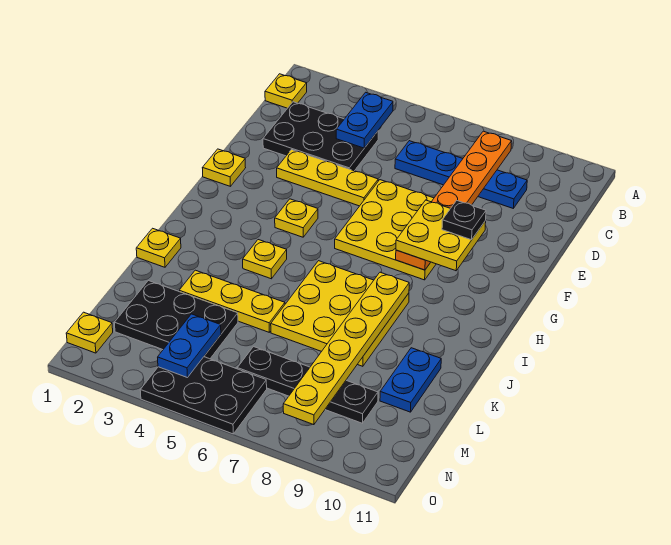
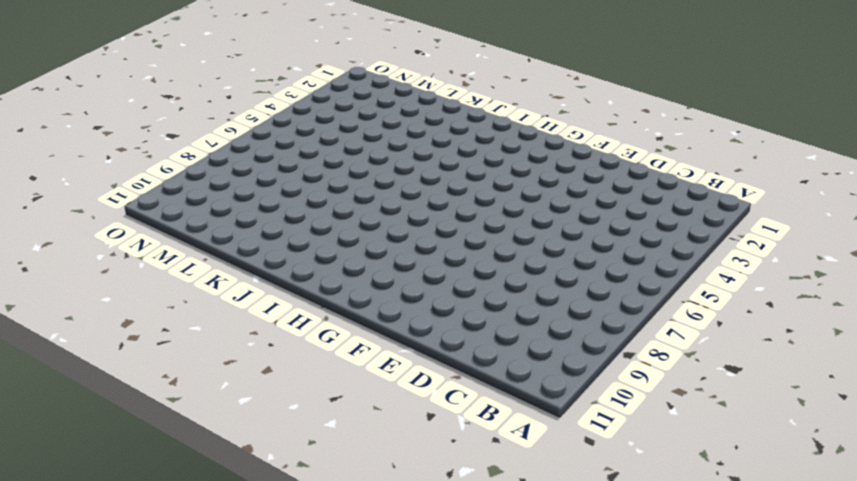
none -> yellow 1x1 plate [265,74,307,108]
none -> black 2x3 plate [263,102,378,171]
none -> blue 1x4 plate [395,141,527,208]

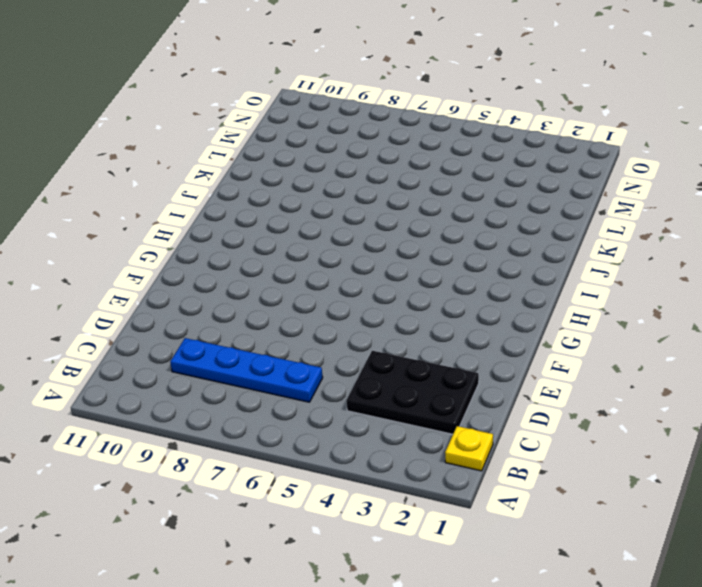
none -> yellow 1x3 plate [277,150,378,206]
none -> yellow 3x3 plate [335,180,436,280]
none -> yellow 1x1 plate [203,149,246,186]

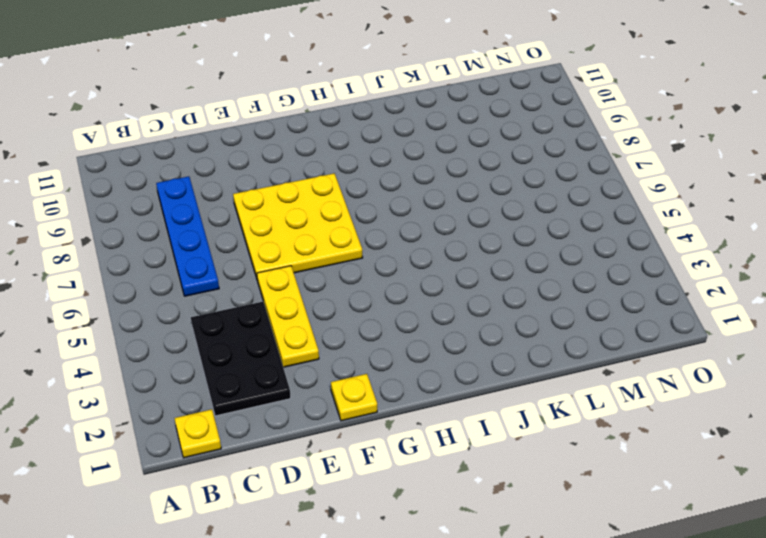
none -> yellow 1x1 plate [275,199,318,237]
none -> yellow 1x1 plate [243,240,287,279]
none -> yellow 3x3 plate [271,261,409,366]

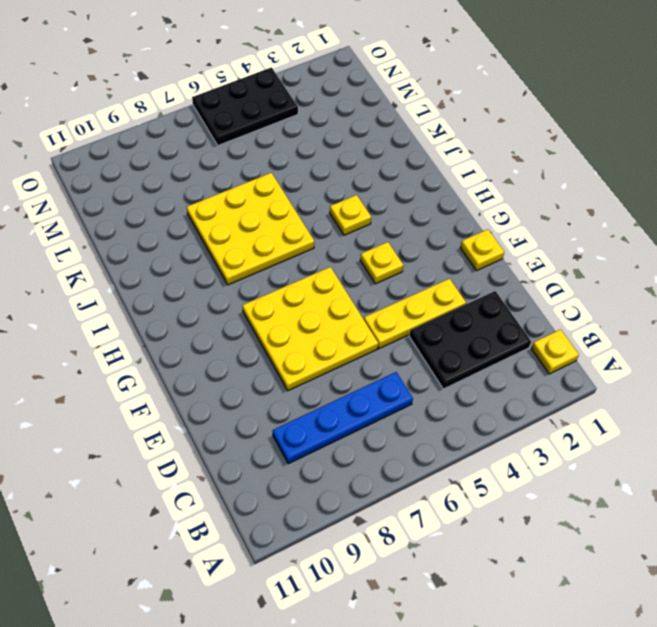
none -> yellow 1x1 plate [136,228,181,267]
none -> yellow 1x3 plate [179,270,285,332]
none -> blue 1x2 plate [380,348,441,412]

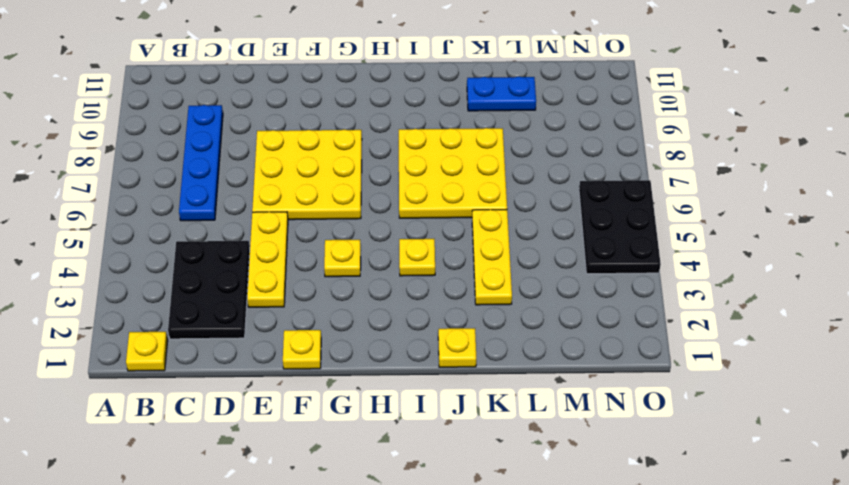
none -> black 2x3 plate [114,281,238,359]
none -> black 1x4 plate [237,347,378,423]
none -> yellow 1x1 plate [66,312,113,353]

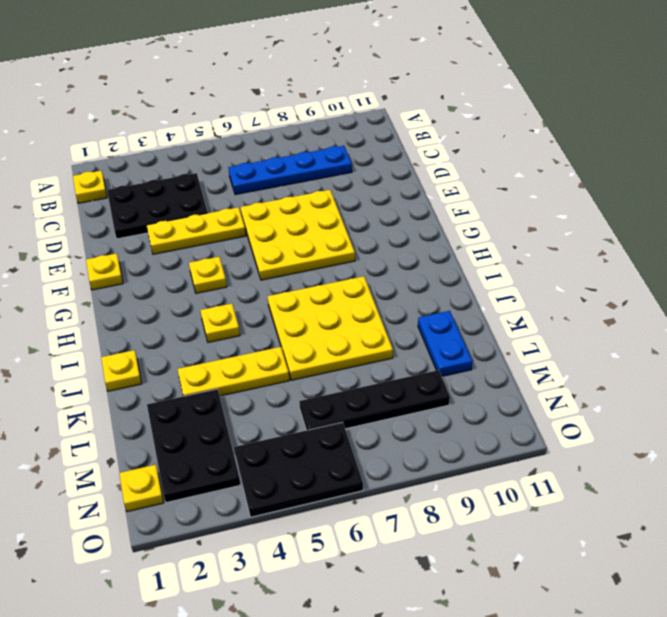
black 2x3 plate [147,389,240,503] -> black 2x3 plate turned to [114,281,238,359]
none -> blue 1x2 plate [336,92,393,148]
none -> orange 1x6 plate [396,131,512,270]
none -> yellow 1x6 plate [283,272,409,425]

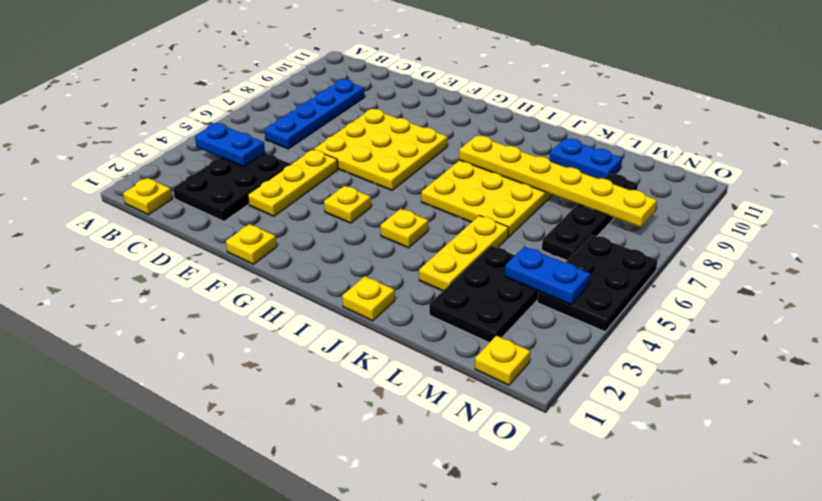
none -> orange 1x6 plate [396,131,512,270]
none -> yellow 2x2 plate [396,200,486,271]
none -> black 1x1 plate [442,200,486,240]

